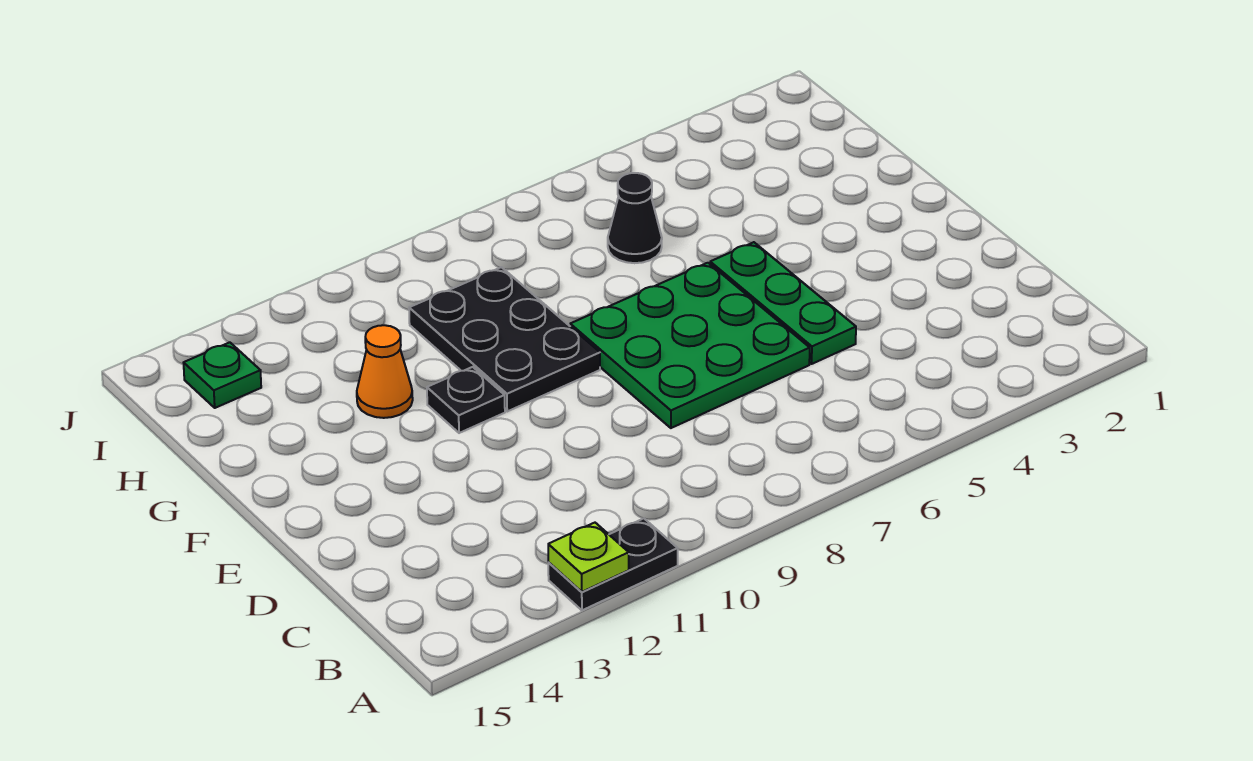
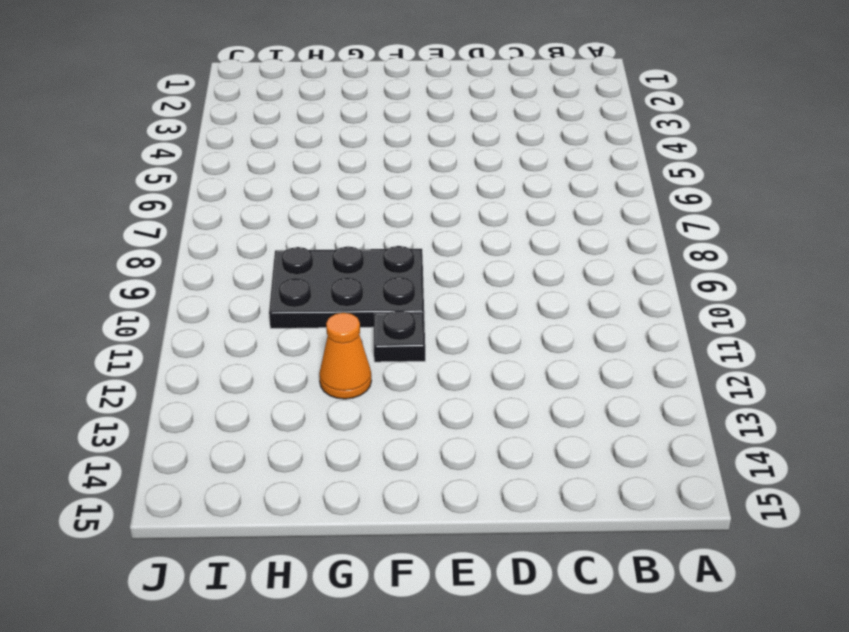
none -> black 1x2 plate [548,518,678,610]
none -> green 1x3 plate [710,242,856,364]

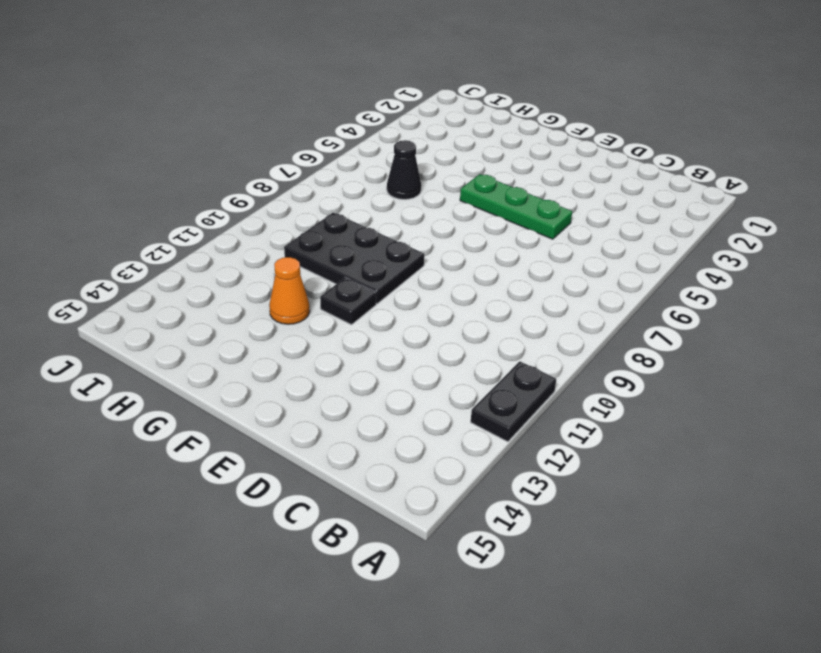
none -> green 3x3 plate [570,263,810,428]
none -> green 1x1 plate [184,342,261,408]

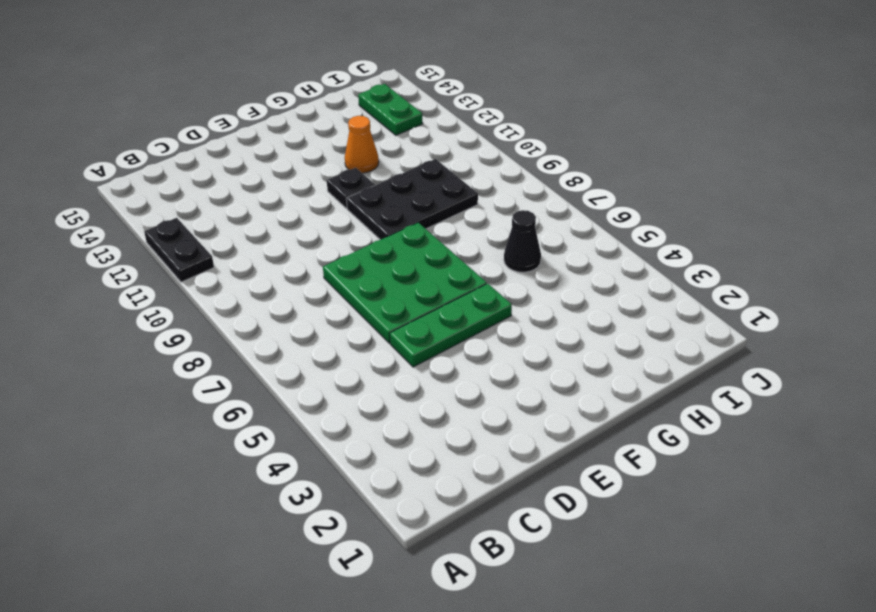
green 1x2 plate [358,84,423,135] -> green 1x1 plate [184,342,261,408]
none -> lime 1x1 plate [548,523,629,592]

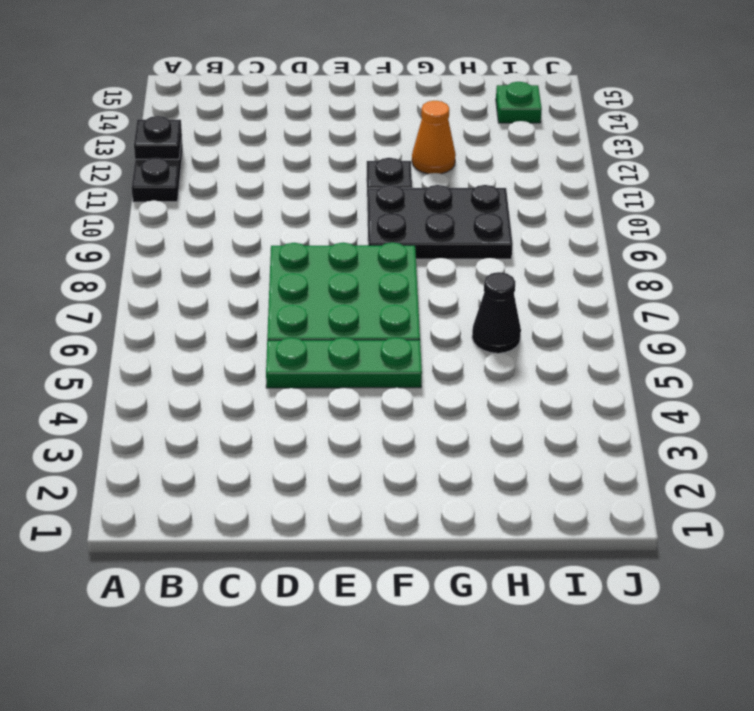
black 1x1 plate [134,116,182,159] -> lime 1x1 plate [548,523,629,592]

